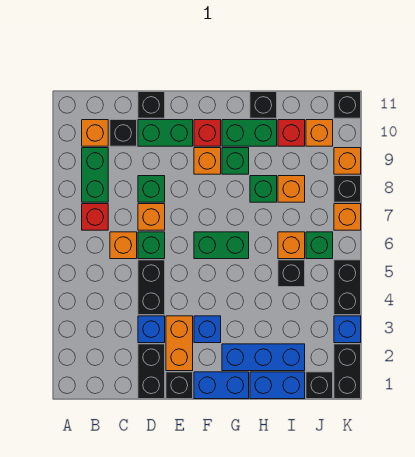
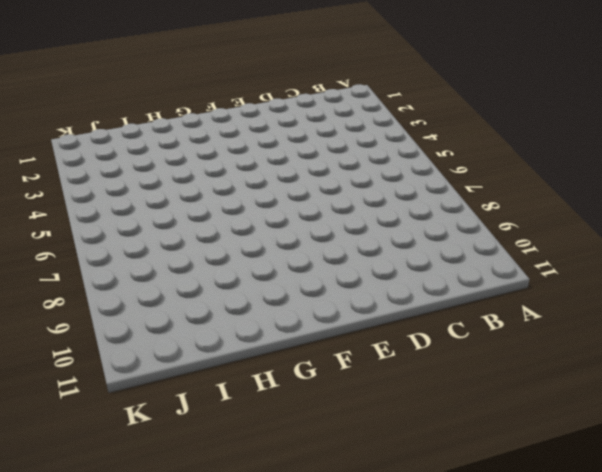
none -> red 1x1 brick [82,204,108,230]
none -> green 1x2 brick [82,148,108,202]
none -> orange 1x1 brick [82,120,108,146]
none -> orange 1x1 brick [110,232,137,259]

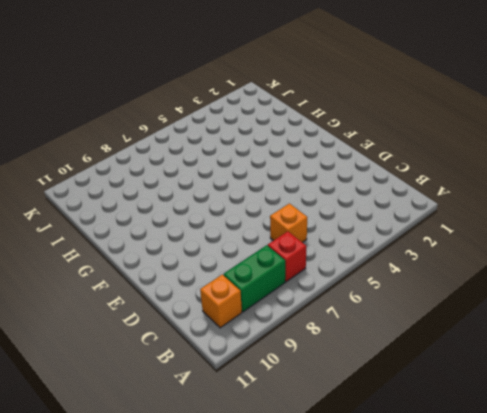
none -> black 1x1 brick [110,120,137,146]
none -> black 1x2 brick [138,344,165,399]
none -> blue 1x1 brick [138,316,165,343]
none -> black 1x2 brick [138,260,165,315]

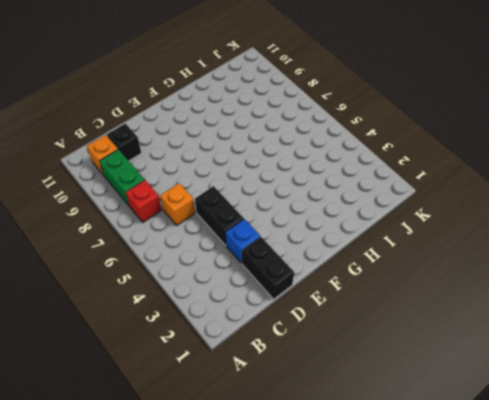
none -> green 1x1 brick [138,232,165,259]
none -> orange 1x1 brick [138,204,165,230]
none -> green 1x1 brick [138,176,165,202]
none -> green 1x2 brick [138,120,193,146]

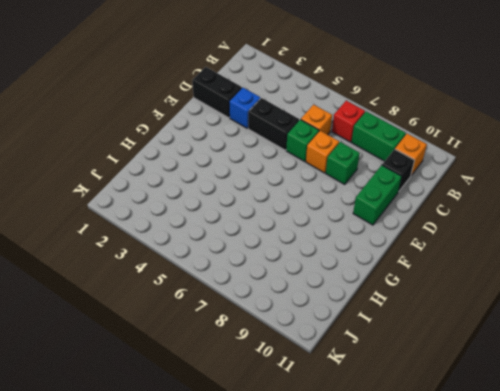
none -> black 1x1 brick [138,92,165,118]
none -> black 1x1 brick [166,372,193,399]
none -> orange 1x2 brick [166,316,193,371]
none -> blue 1x2 brick [194,372,249,399]

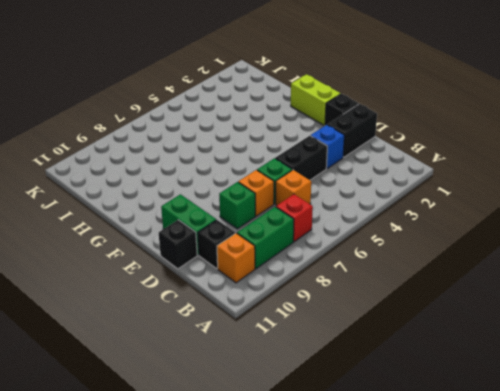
lime 1x2 brick [291,74,341,125] -> blue 1x2 brick [194,372,249,399]
none -> orange 1x2 brick [166,316,193,371]
none -> blue 1x1 brick [194,316,221,343]
none -> green 1x2 brick [194,232,249,259]
none -> orange 1x1 brick [194,148,221,174]

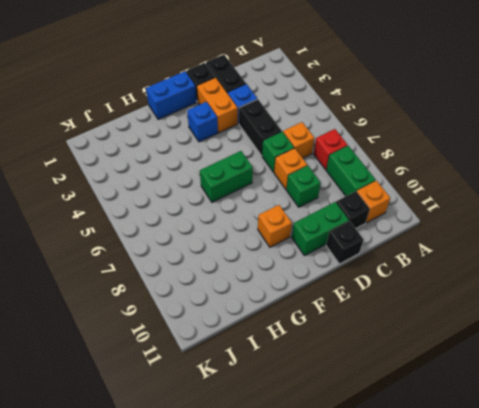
none -> red 1x1 brick [194,120,221,146]
none -> blue 1x3 brick [222,344,305,371]
none -> green 1x1 brick [222,148,249,174]
none -> green 1x2 brick [222,120,277,146]

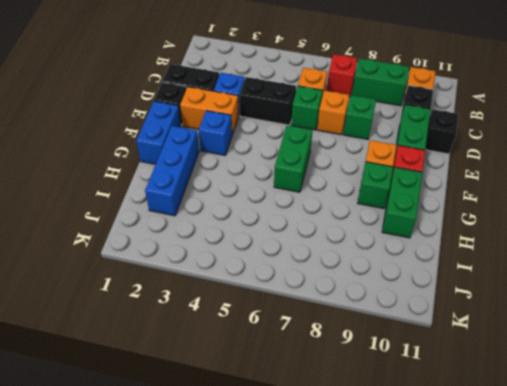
none -> blue 1x2 brick [250,372,305,399]
none -> green 1x1 brick [250,176,277,202]
none -> black 1x1 brick [250,92,277,118]
none -> black 1x1 brick [278,260,305,287]

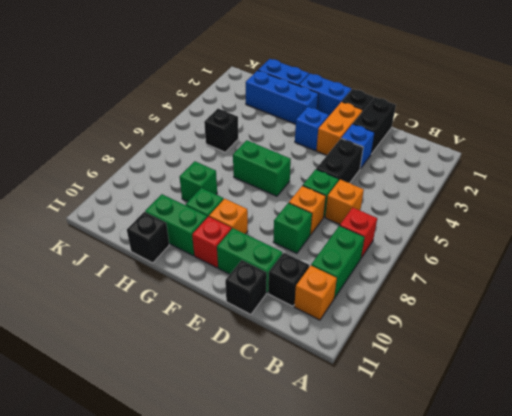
none -> orange 1x1 brick [278,232,305,259]
none -> orange 1x1 brick [278,176,305,202]
none -> red 1x1 brick [278,120,305,146]
none -> black 1x1 brick [306,372,333,399]

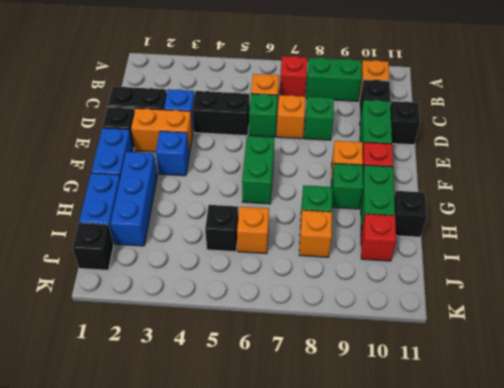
none -> green 1x1 brick [306,232,333,259]
none -> orange 1x1 brick [306,120,333,146]
none -> black 1x2 brick [334,344,361,399]
none -> blue 1x1 brick [334,316,361,343]

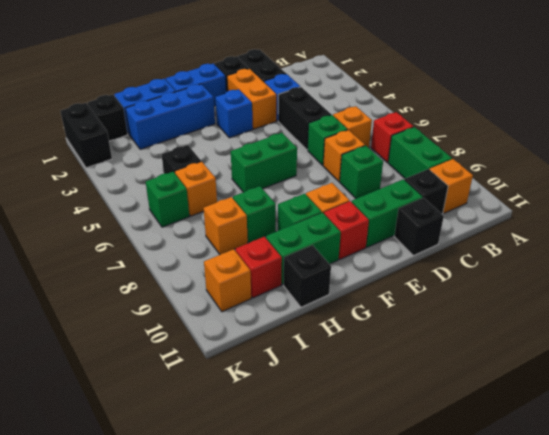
none -> blue 1x1 brick [334,316,361,343]
none -> black 1x2 brick [334,260,361,315]
none -> orange 1x1 brick [334,204,361,230]
none -> black 1x1 brick [334,176,361,202]

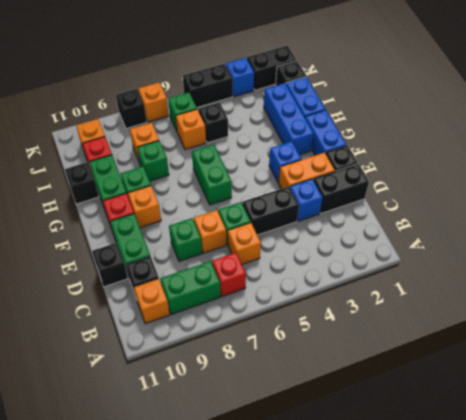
none -> orange 1x1 brick [334,148,361,174]
none -> black 1x1 brick [334,92,361,118]

